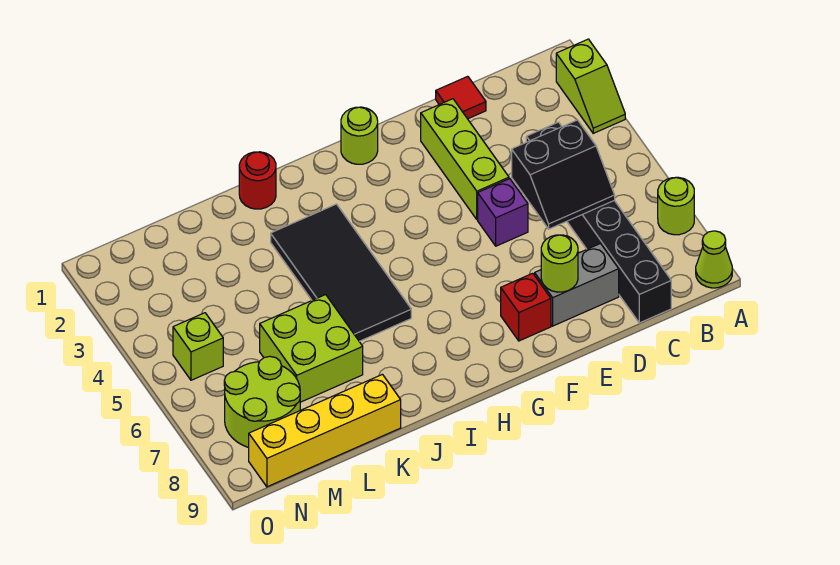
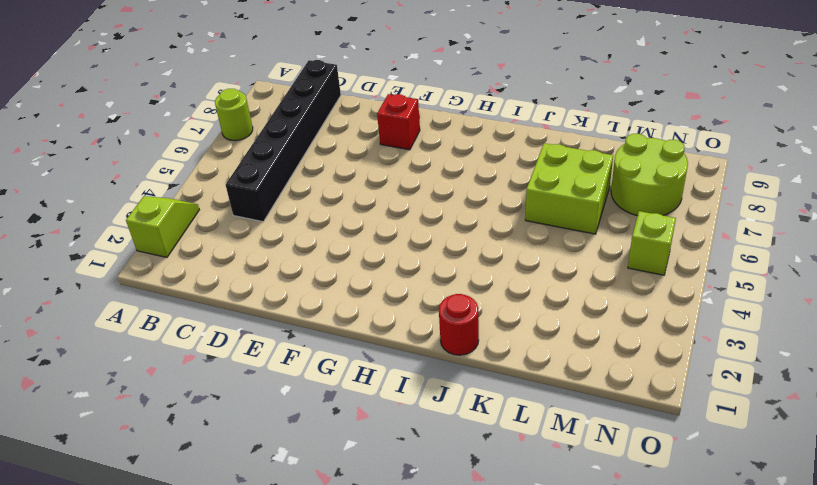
none -> lime 1x1 cone [696,231,732,288]
none -> red 1x1 tile [436,76,486,119]
none -> grey 1x2 brick [535,244,619,326]

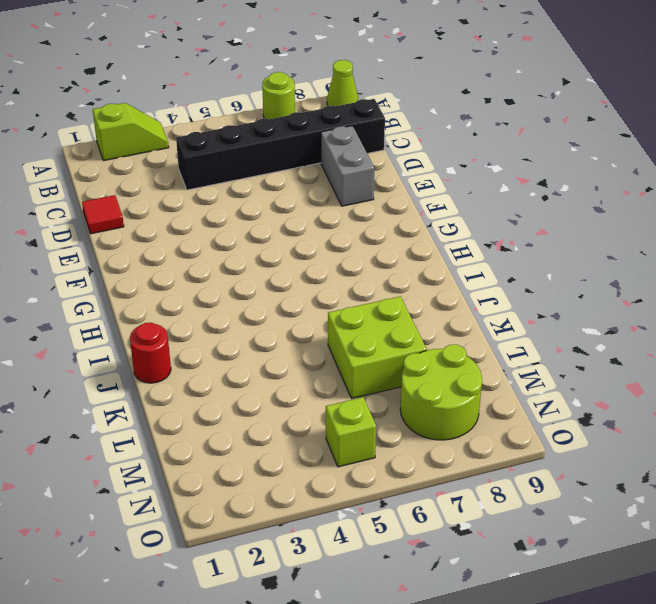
none -> lime 1x3 brick [421,99,509,220]
none -> purple 1x1 brick [478,179,528,246]
none -> red 1x1 brick [501,273,551,341]

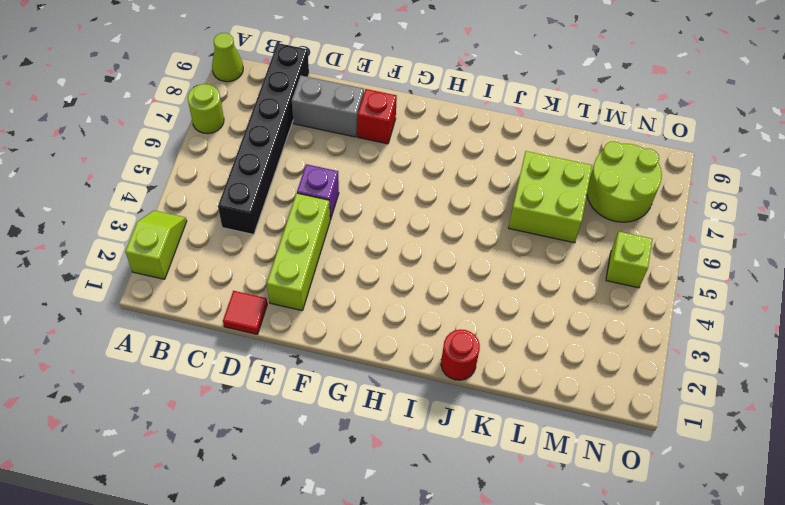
none -> lime 1x1 round brick [341,107,378,164]
none -> black 2x4 tile [271,204,411,341]
none -> yellow 1x4 brick [249,374,401,487]

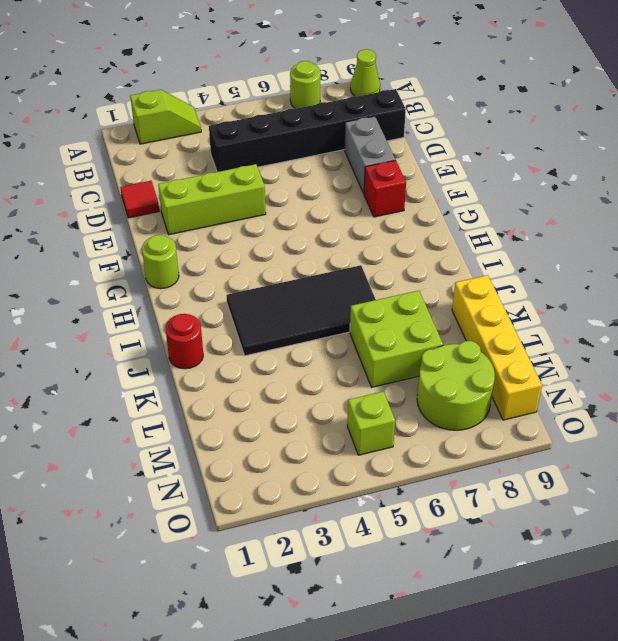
none -> purple 1x1 brick [478,179,528,246]
none -> black 2x2 slope [512,120,615,229]
none -> lime 1x1 round brick [541,235,578,292]

